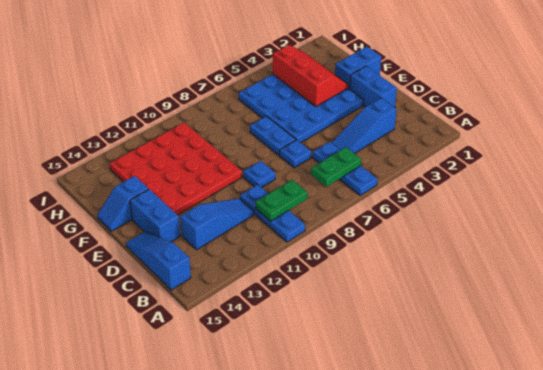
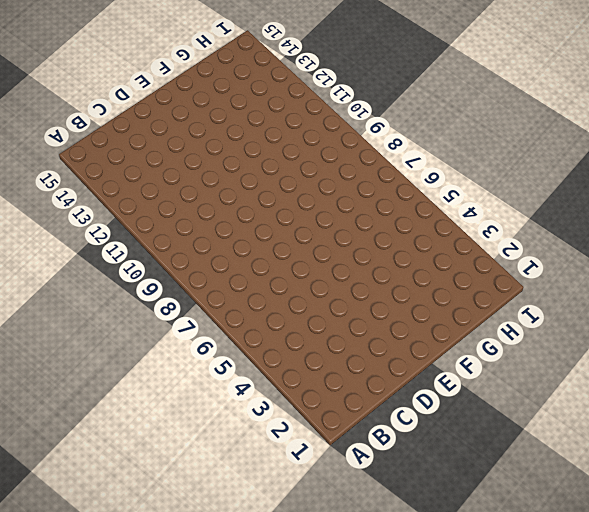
none -> blue 1x3 plate [313,142,377,195]
none -> blue 1x3 plate [240,185,305,242]
none -> blue 1x3 slope [126,231,191,290]

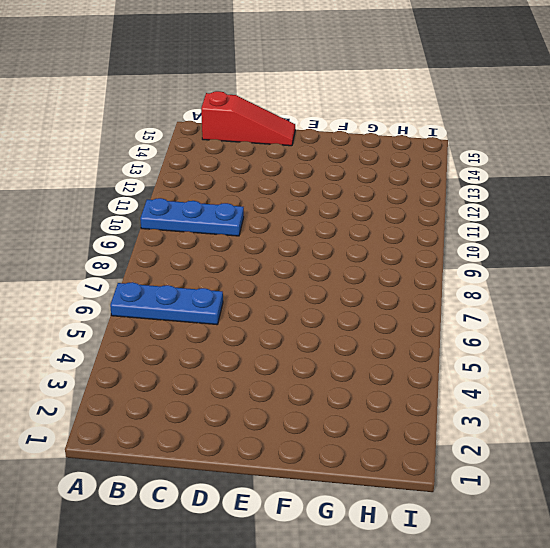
red 1x3 slope [201,91,295,146] -> blue 1x3 slope [126,231,191,290]
none -> blue 1x3 slope [332,98,397,154]
none -> blue 1x3 slope [180,199,254,250]
none -> blue 1x2 brick [350,66,397,107]

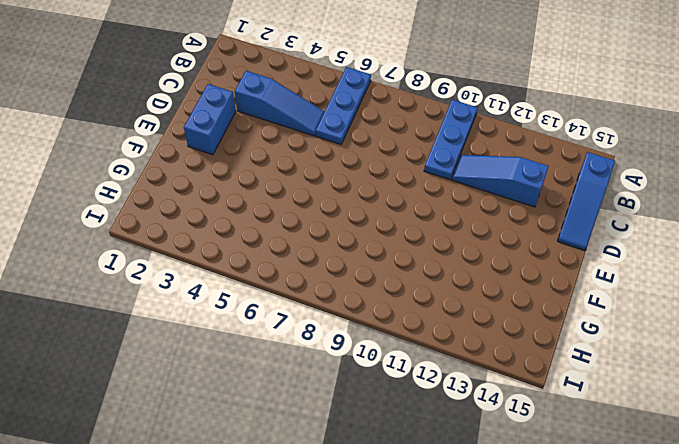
none -> blue 1x1 plate [280,140,311,168]
none -> blue 1x1 plate [243,161,275,187]
none -> blue 1x2 brick [130,189,180,242]

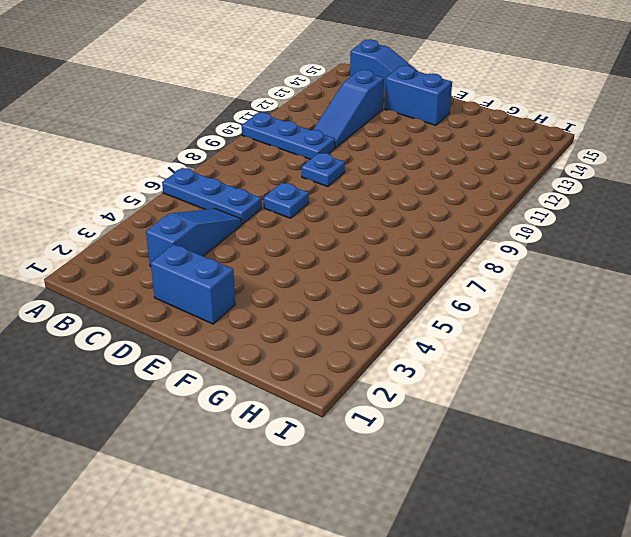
none -> blue 4x4 plate [239,74,364,143]
none -> blue 1x2 plate [250,116,296,155]
none -> red 4x4 plate [110,123,242,215]

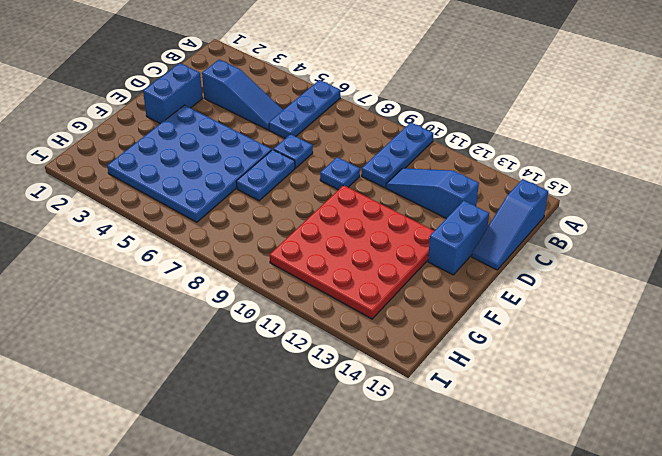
none -> blue 1x2 brick [335,46,381,89]
none -> blue 1x2 slope [97,176,148,231]
none -> green 1x2 plate [311,147,361,187]

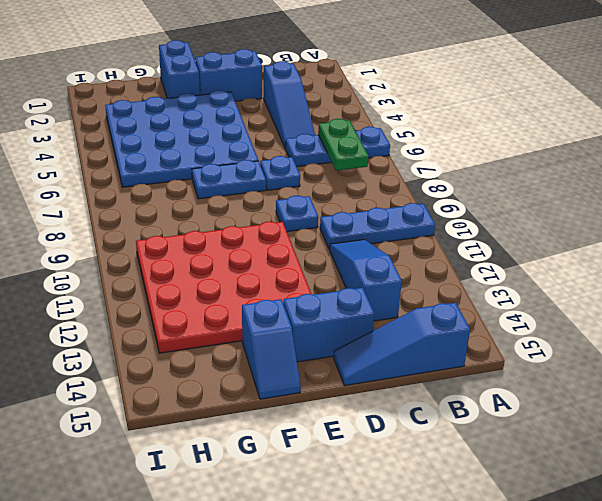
none -> green 1x2 plate [255,180,308,221]
none -> red 2x3 slope [273,45,348,107]

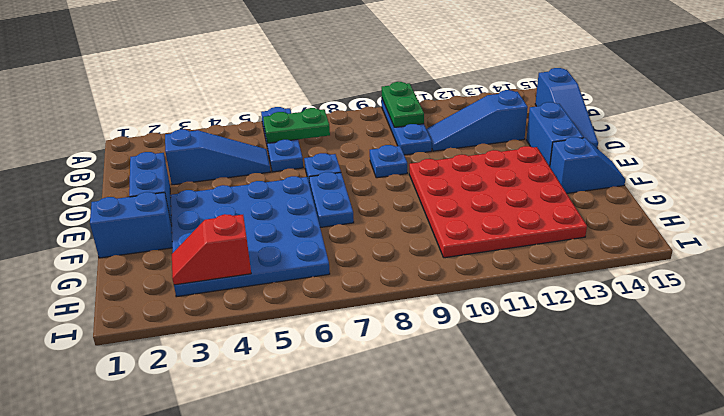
green 1x2 plate [382,82,424,127] -> green 1x2 plate turned to [255,180,308,221]
red 1x2 slope [172,214,251,285] -> red 2x3 slope [273,45,348,107]

